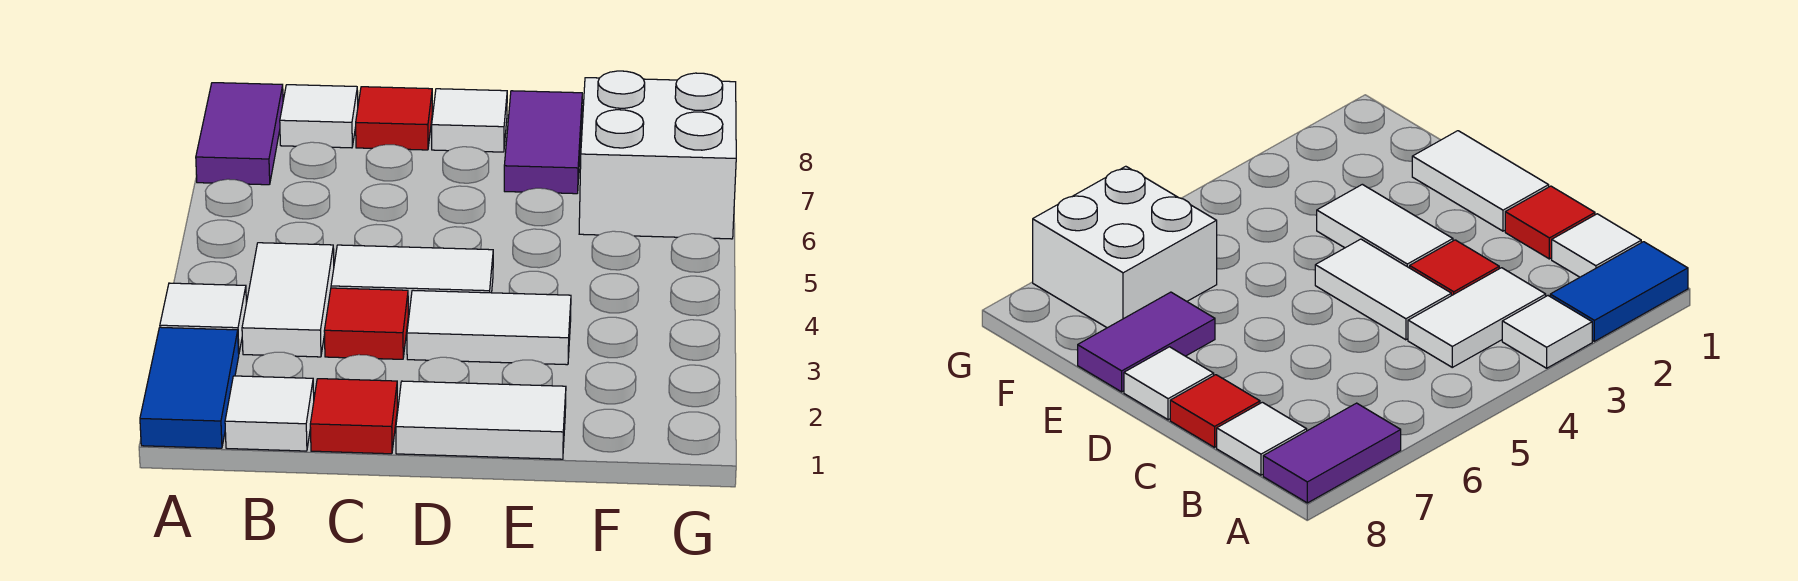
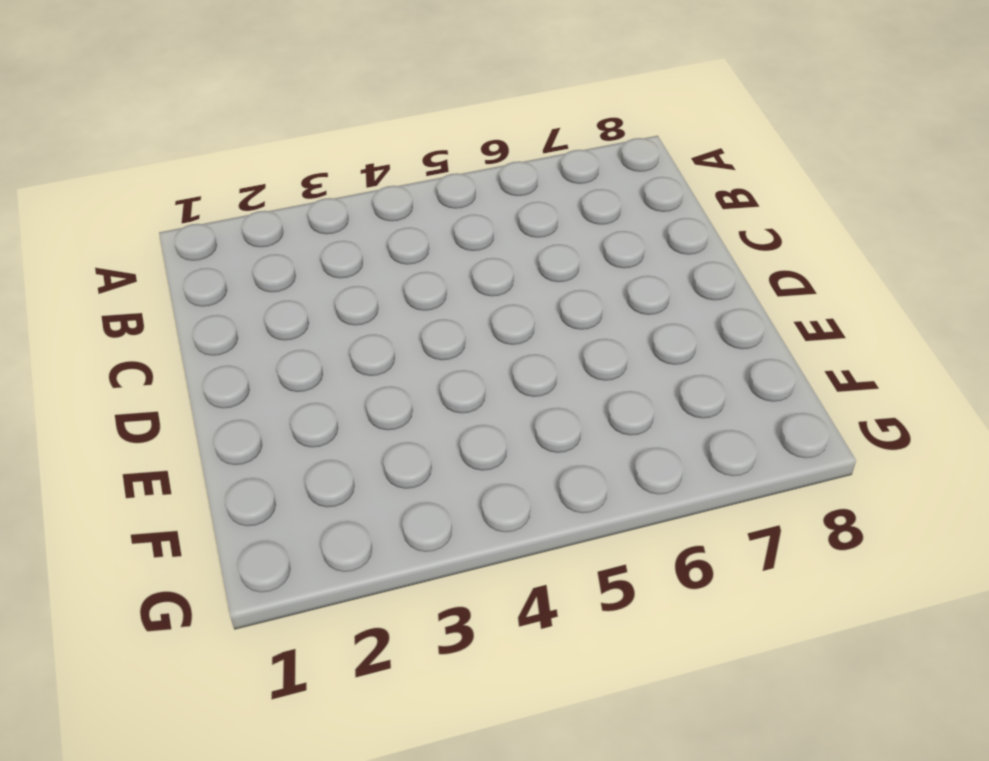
none -> blue 1x2 tile [140,327,239,448]
none -> white 1x1 tile [160,283,246,353]
none -> purple 1x2 tile [196,83,283,185]

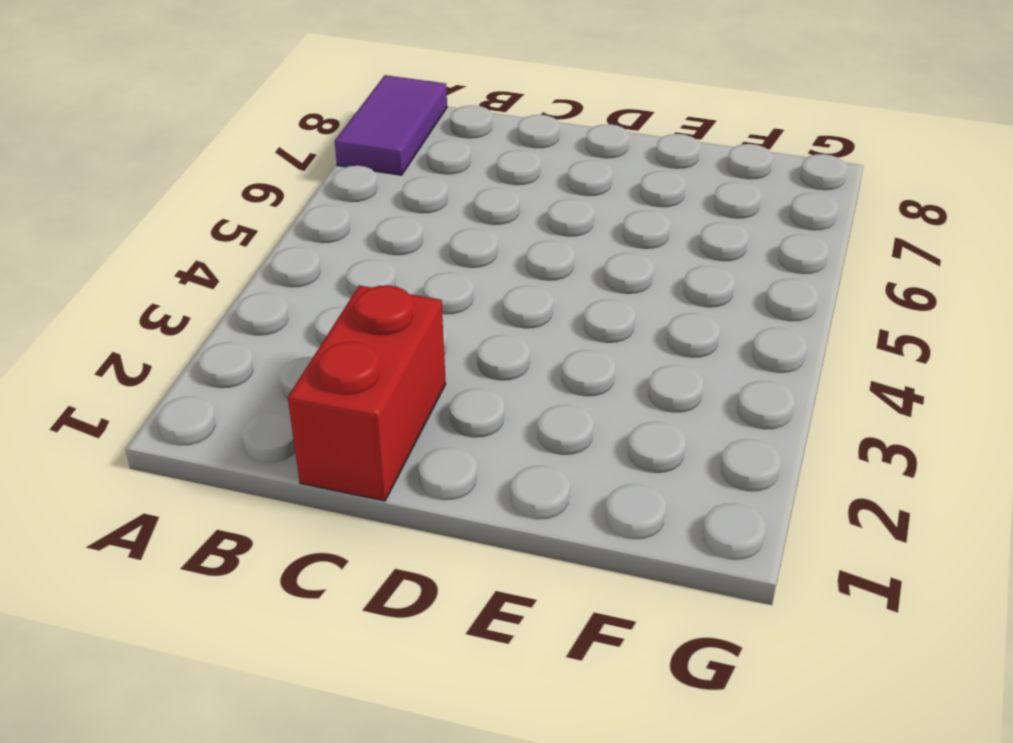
red 1x2 brick [288,285,446,501] -> red 1x1 tile [310,379,397,454]
none -> blue 1x2 tile [140,327,239,448]
none -> white 1x1 tile [160,283,246,353]
none -> white 1x1 tile [225,376,314,451]

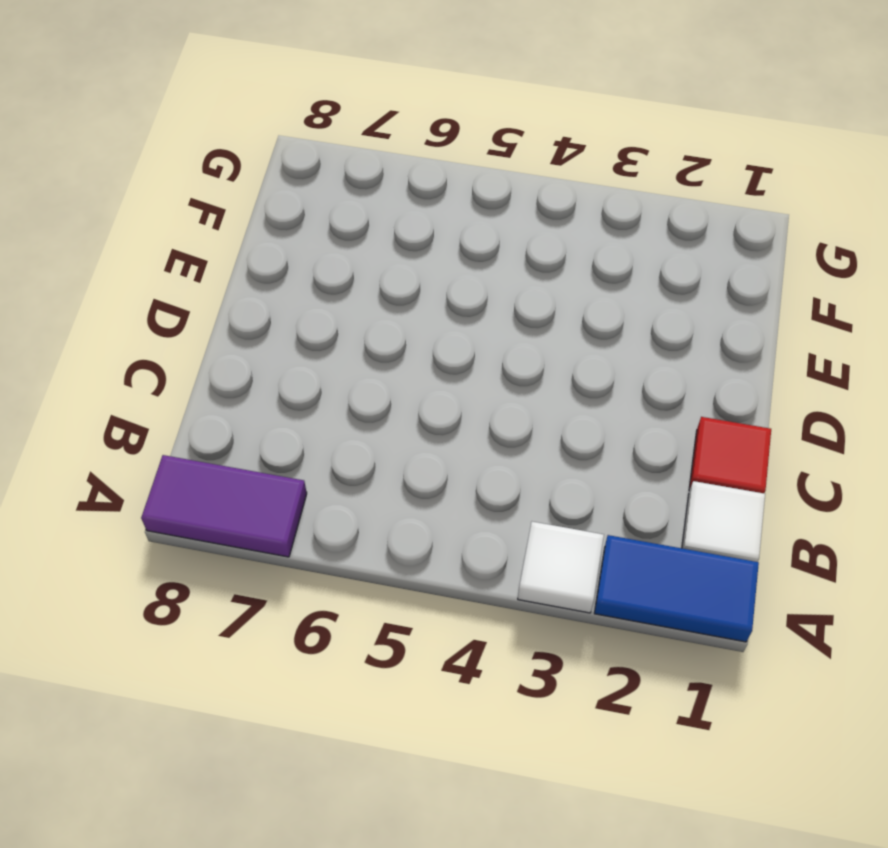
none -> white 1x2 tile [242,243,334,357]
none -> white 1x1 tile [280,85,358,148]
none -> red 1x1 tile [324,288,408,359]

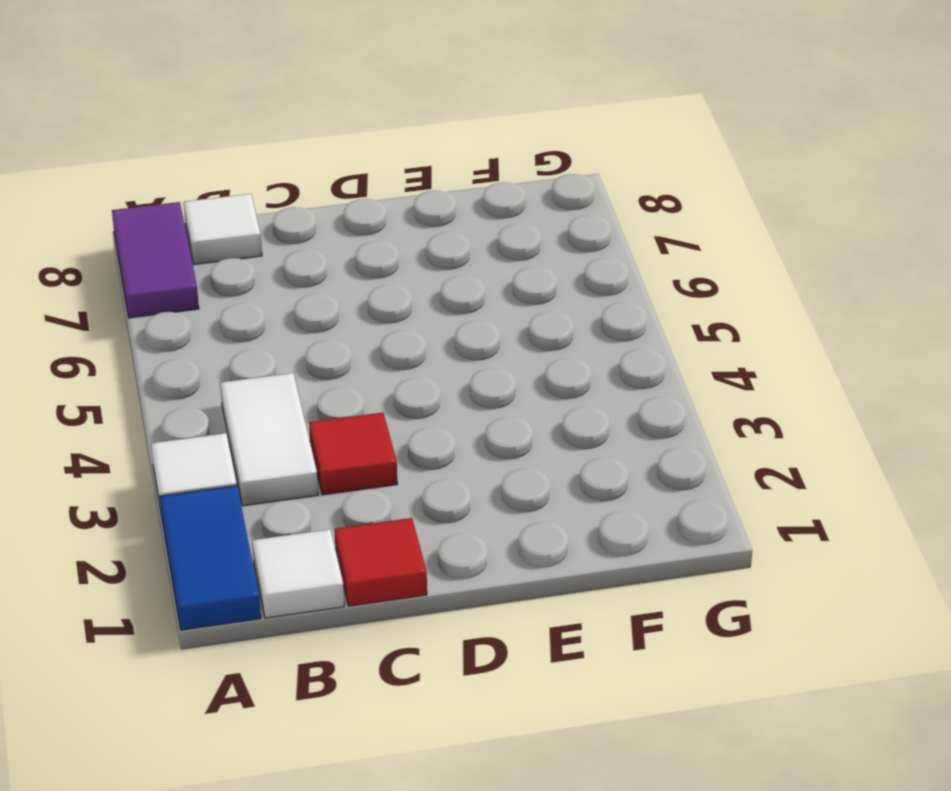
none -> white 1x2 tile [331,245,493,315]
none -> red 1x1 tile [356,87,432,150]
none -> white 1x2 tile [396,381,566,459]

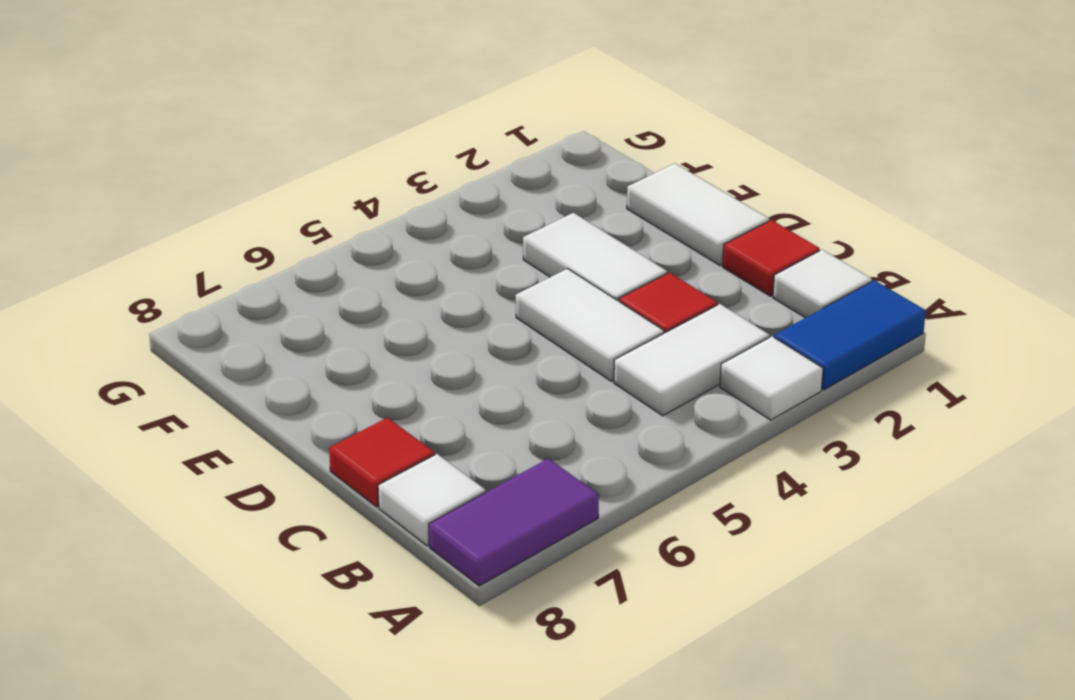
none -> white 1x1 tile [432,89,507,152]
none -> purple 1x2 tile [504,91,582,194]
none -> white 2x2 brick [579,71,736,239]

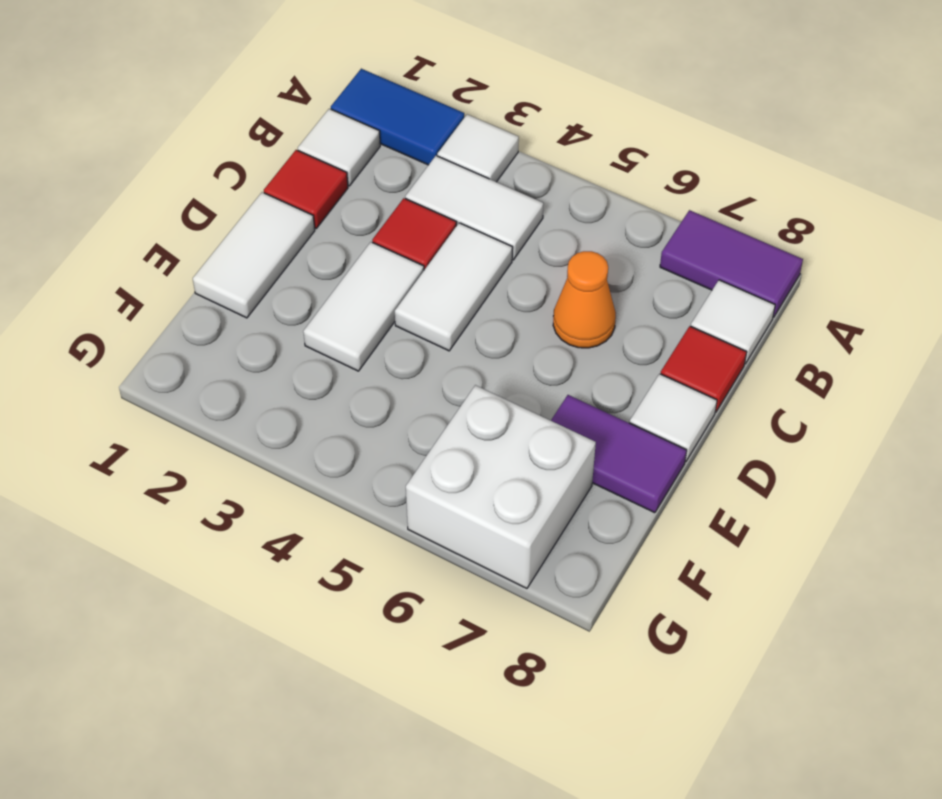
orange 1x1 cone [553,251,616,348] -> none

